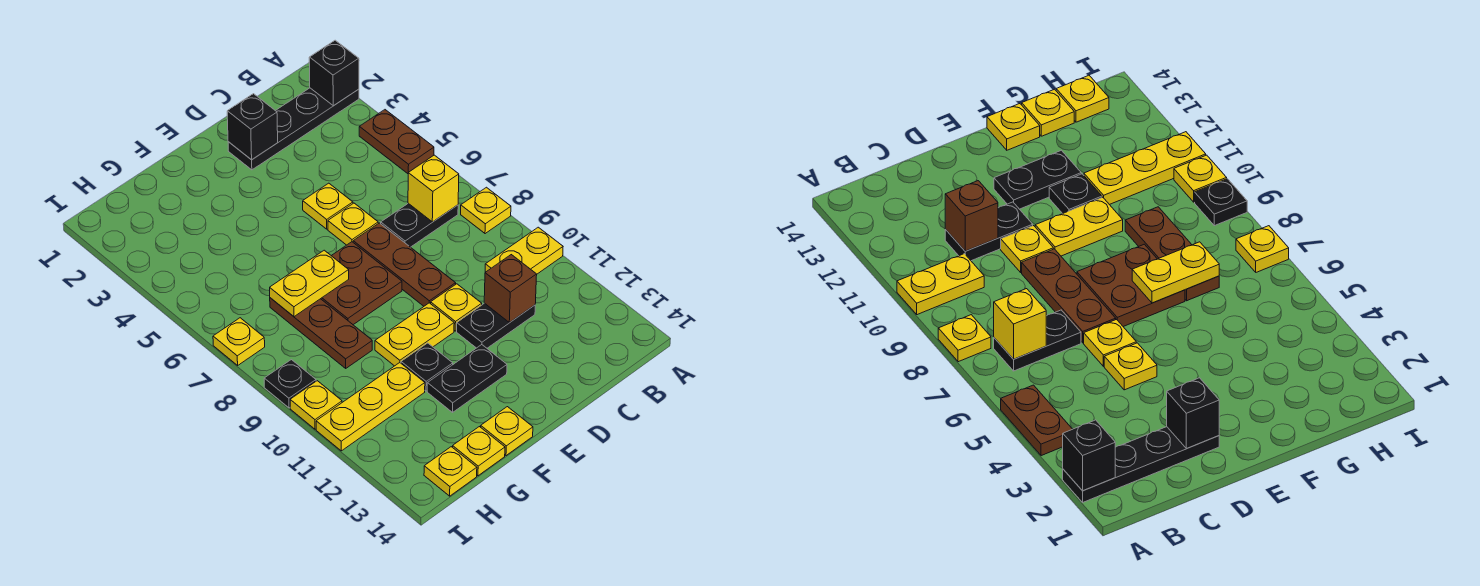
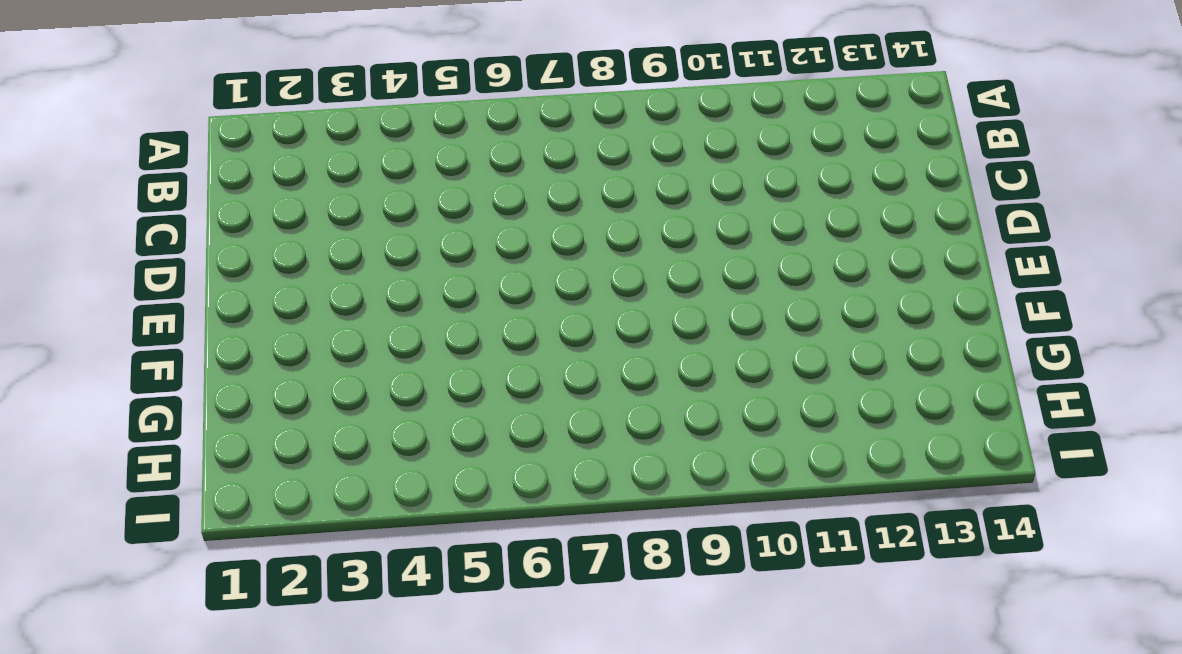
none -> black 1x4 plate [228,88,359,170]
none -> brown 1x2 plate [359,110,434,174]
none -> yellow 1x1 plate [461,187,511,234]

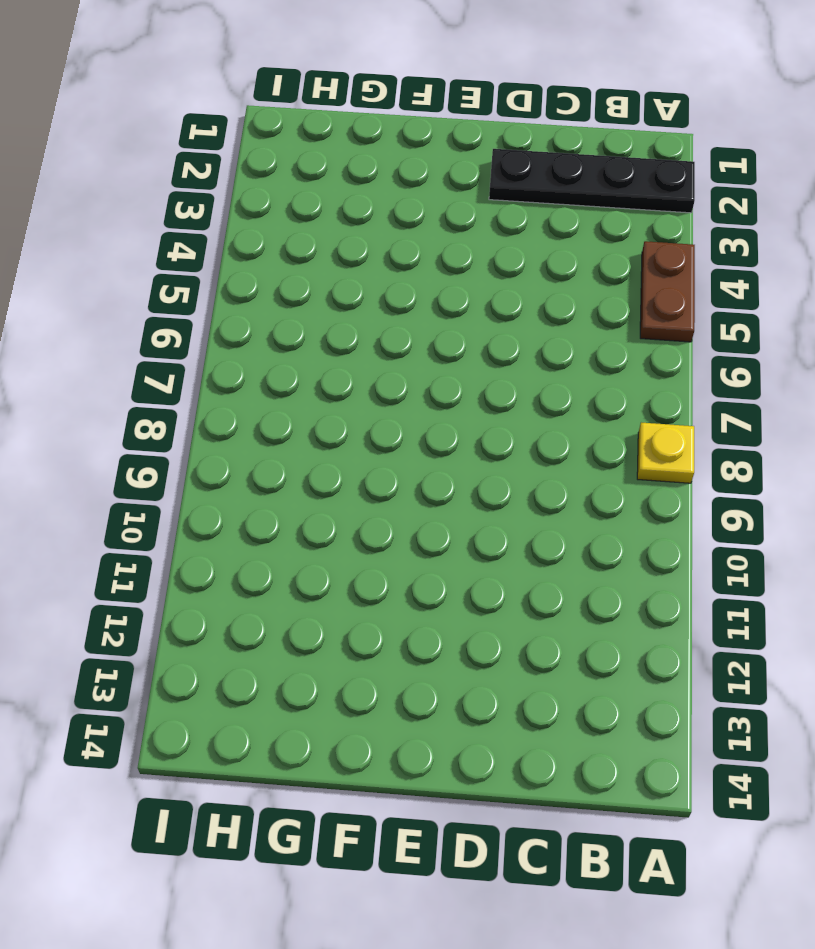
none -> yellow 1x2 plate [485,227,563,274]
none -> black 1x2 plate [381,203,458,247]
none -> black 1x2 plate [457,303,535,348]

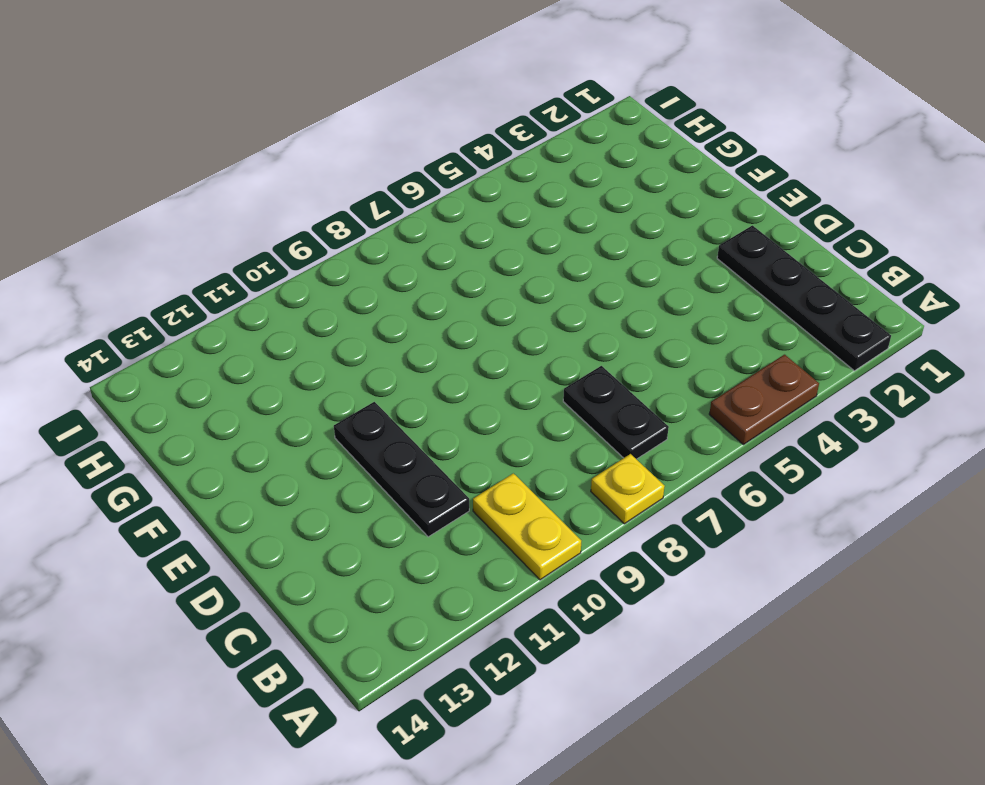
black 1x3 plate [334,402,469,537] -> black 1x2 plate [457,303,535,348]
none -> yellow 1x1 plate [303,183,353,229]
none -> yellow 1x1 plate [328,203,378,245]
none -> brown 1x3 plate [353,223,456,306]

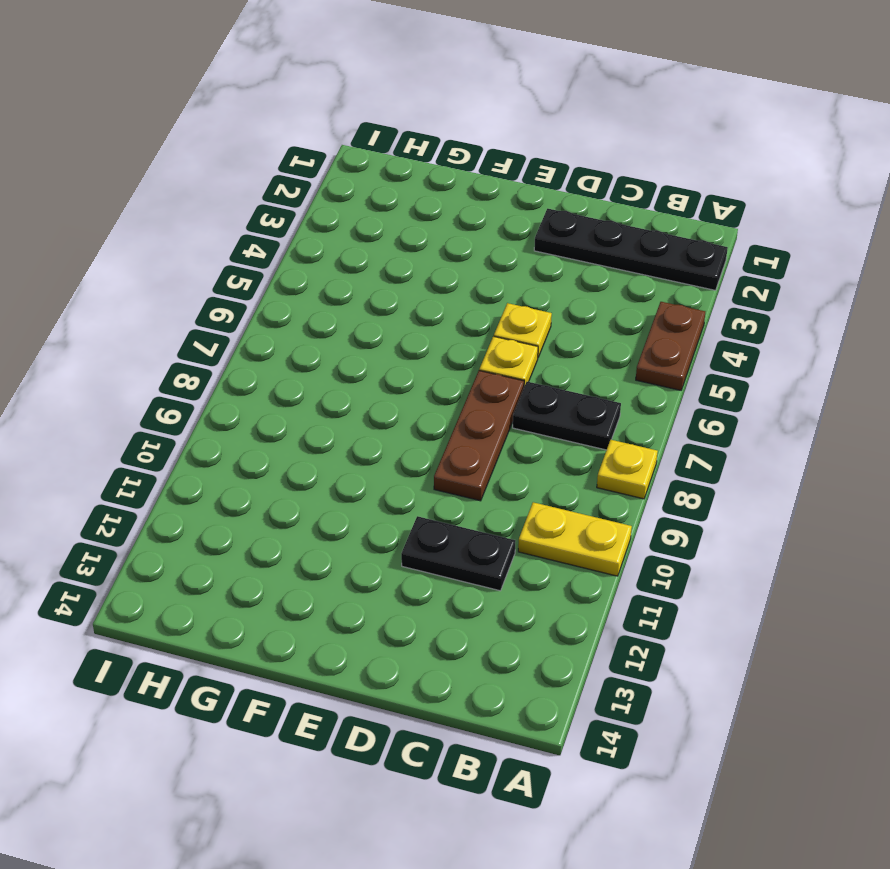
none -> yellow 1x1 plate [431,284,482,331]
none -> brown 2x2 plate [321,242,402,325]
none -> yellow 1x2 plate [375,303,454,366]

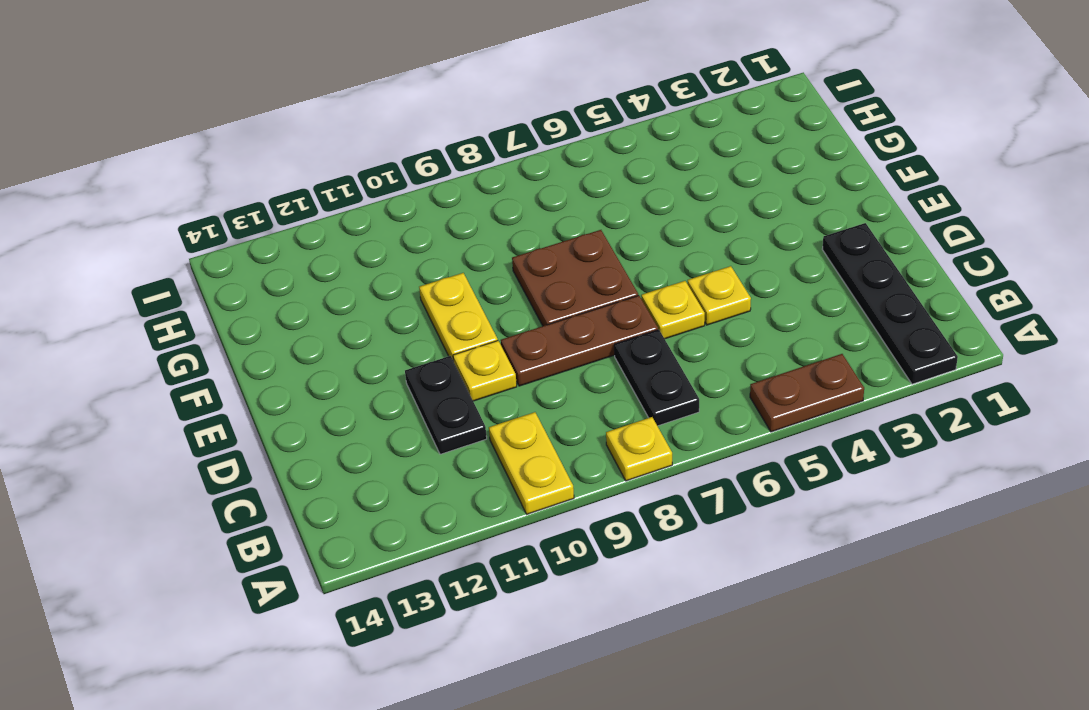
none -> black 1x2 plate [427,345,507,412]
none -> black 1x1 plate [401,343,453,391]
none -> yellow 1x1 plate [481,407,533,456]

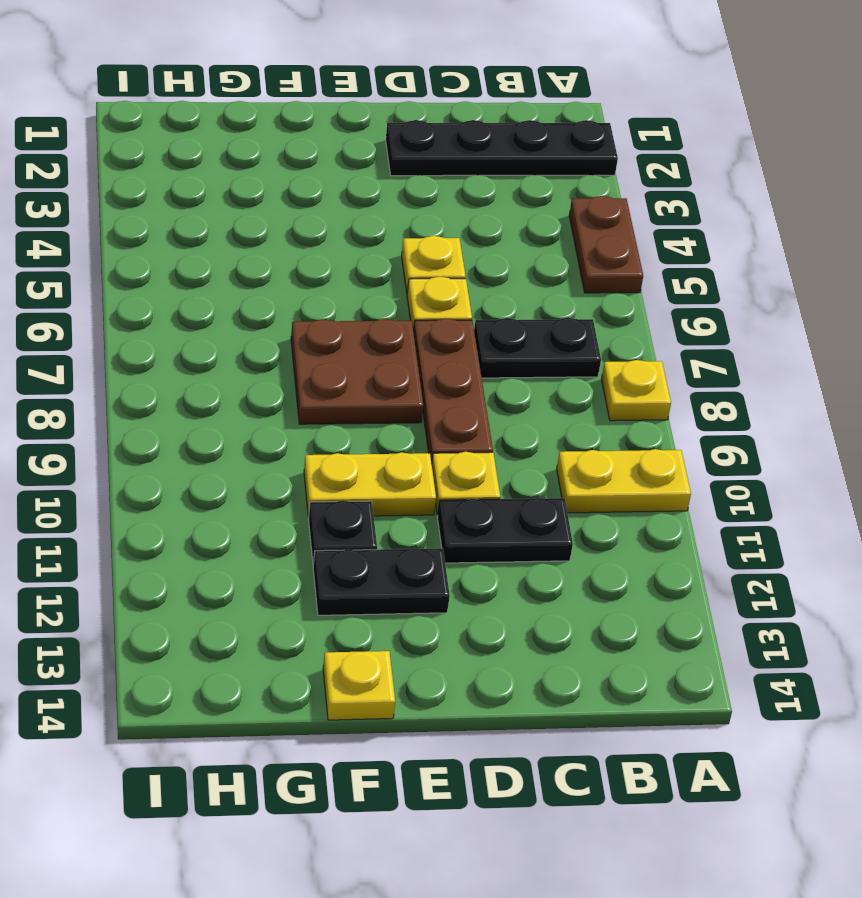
none -> brown 1x3 plate [270,298,372,368]
none -> yellow 1x3 plate [316,363,425,451]
none -> yellow 1x1 plate [453,427,505,476]

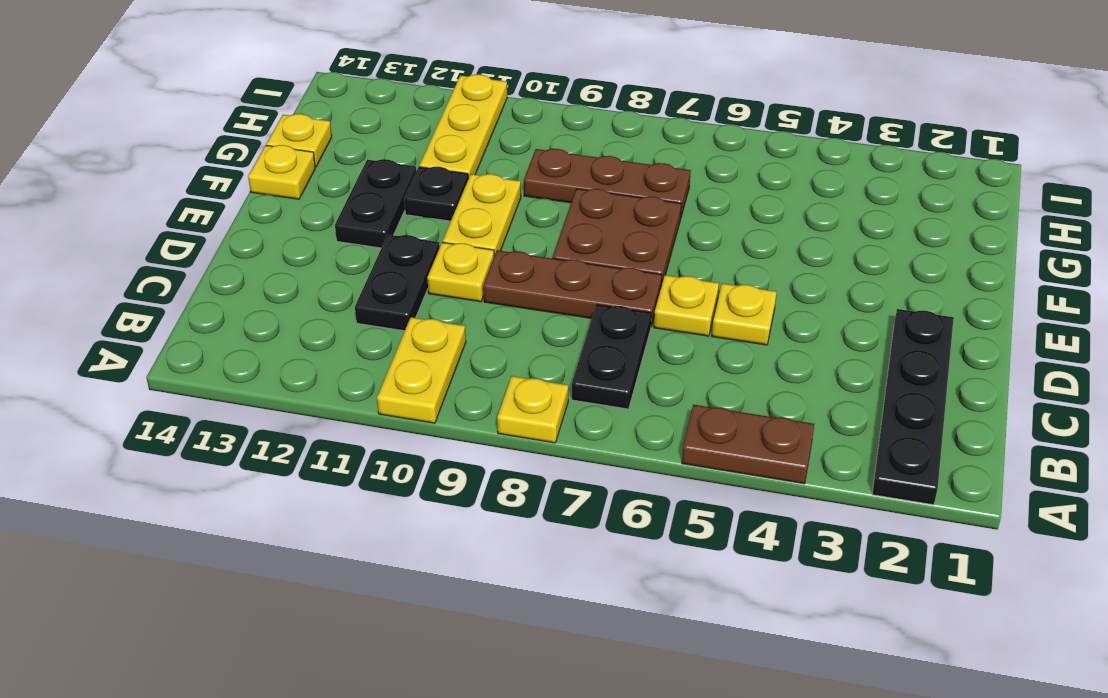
none -> yellow 1x1 plate [424,447,477,496]
none -> yellow 1x1 plate [213,318,265,365]
none -> black 1x1 plate [264,360,316,408]

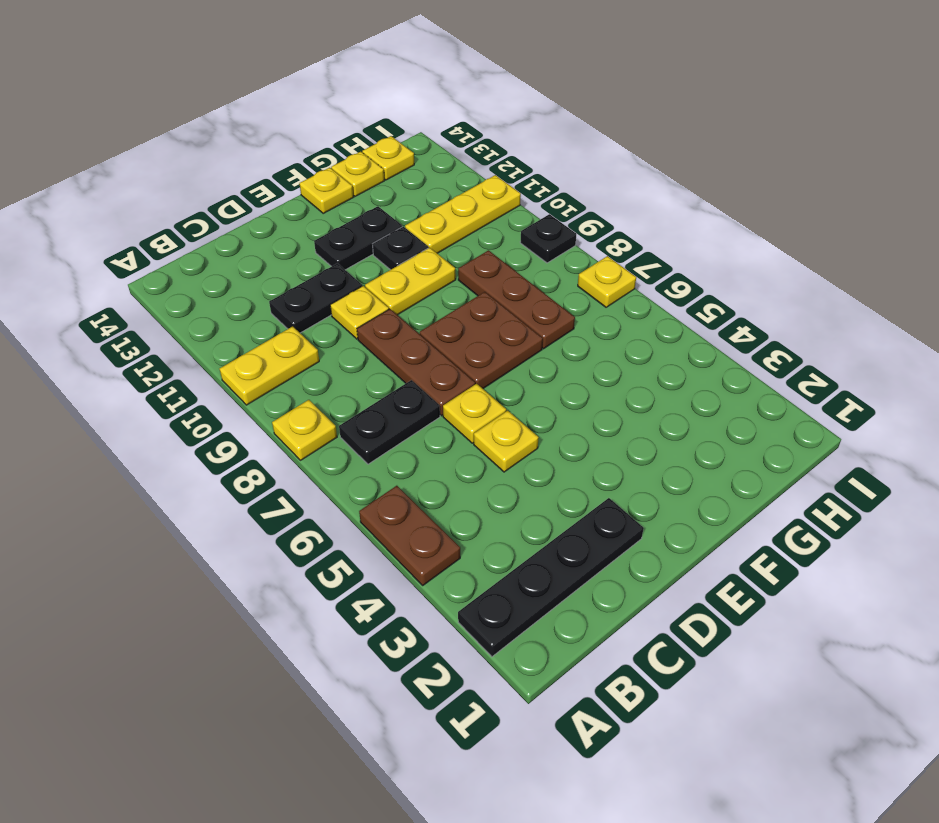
none -> yellow 1x1 plate [290,381,342,429]
none -> black 1x1 brick [309,40,359,106]
none -> yellow 1x1 brick [408,155,459,222]

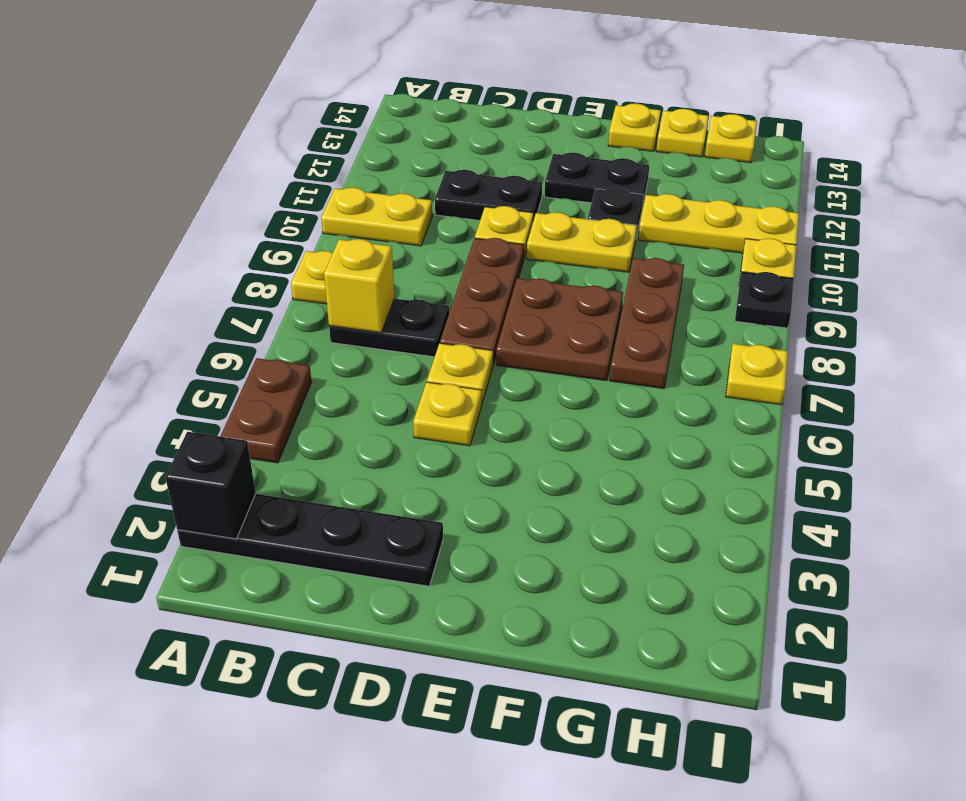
none -> brown 1x1 brick [484,255,537,323]
none -> black 1x1 brick [227,94,278,160]
none -> yellow 1x2 plate [270,250,349,317]

